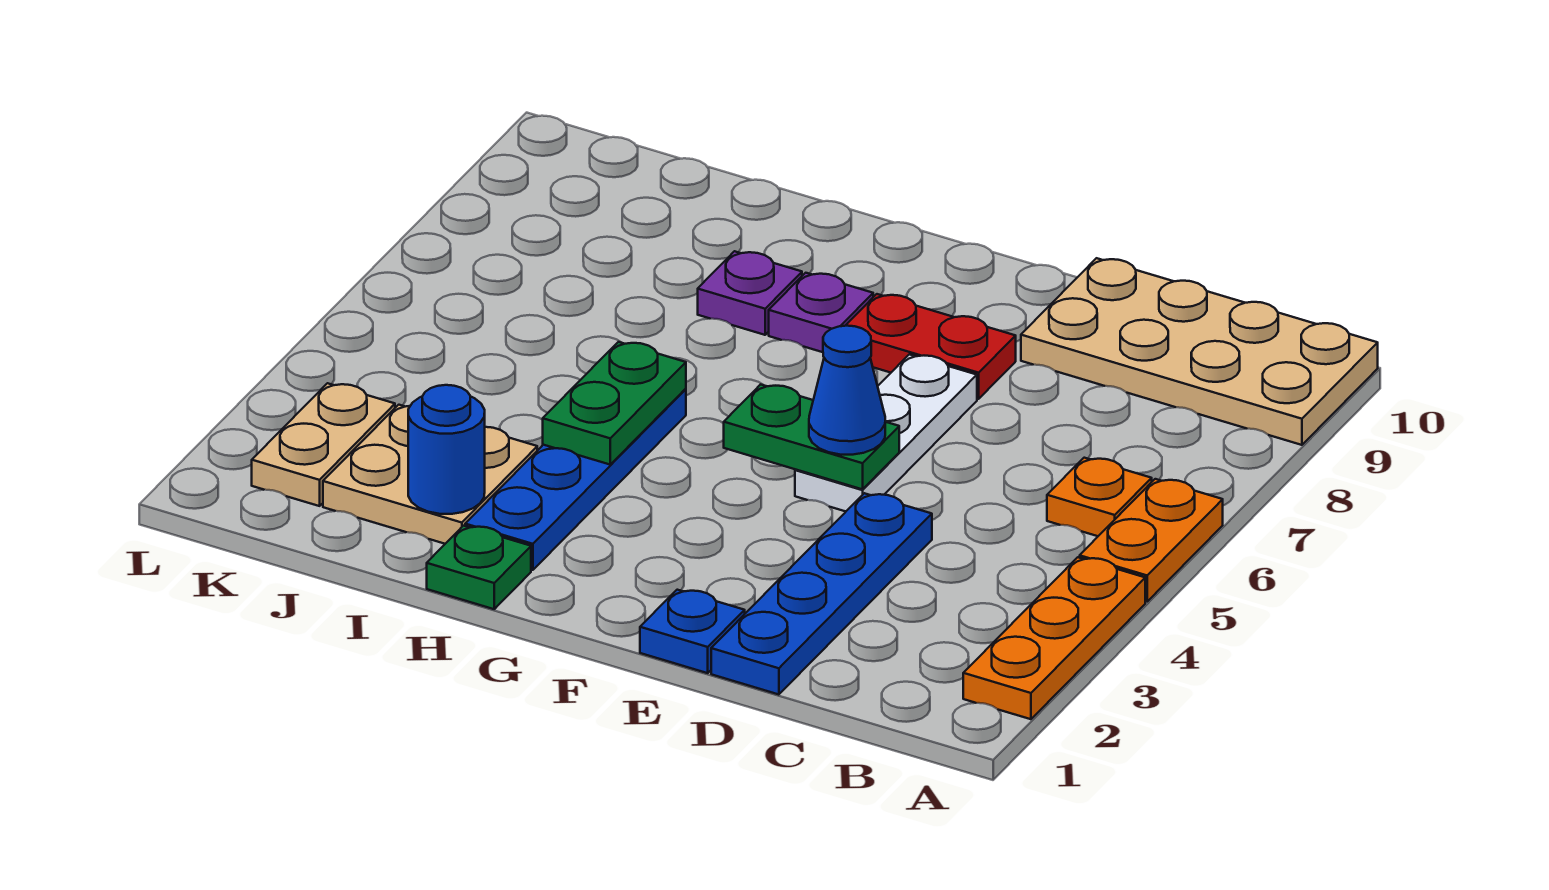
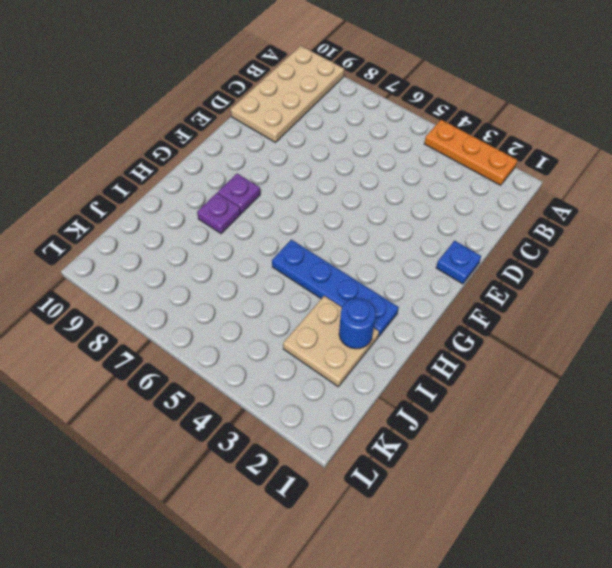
none -> orange 1x2 plate [1080,479,1223,602]
none -> orange 1x1 plate [1047,458,1152,536]
none -> blue 1x4 plate [711,493,932,695]

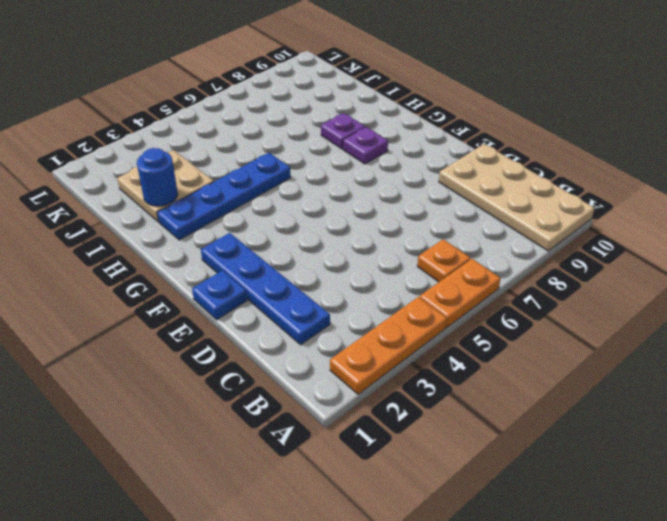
blue 1x4 plate [201,233,330,345] -> blue 1x4 plate turned to [711,493,932,695]
none -> white 1x3 plate [795,354,977,511]
none -> red 1x2 plate [845,294,1016,399]
none -> green 1x1 plate [427,526,531,609]

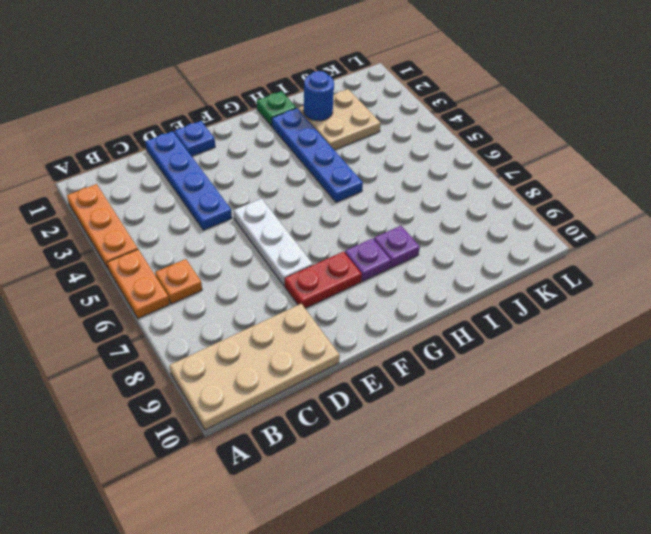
none -> tan 1x2 plate [252,383,395,506]
none -> green 1x2 plate [724,384,899,489]
none -> green 1x2 plate [543,342,686,464]

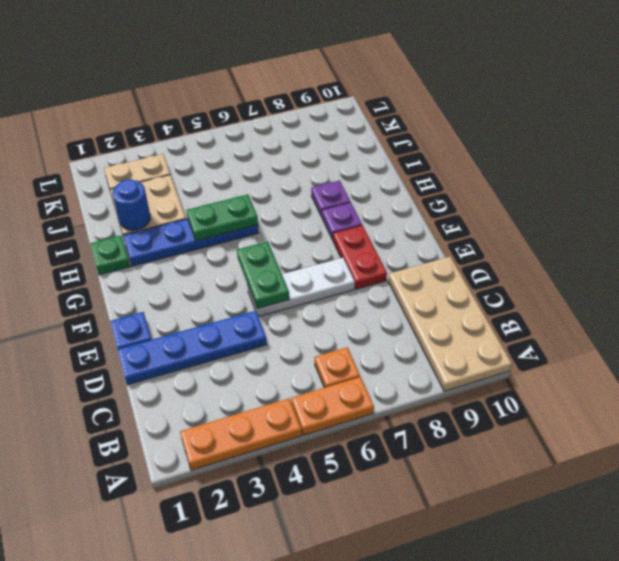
none -> blue 1x1 cone [809,326,885,455]

